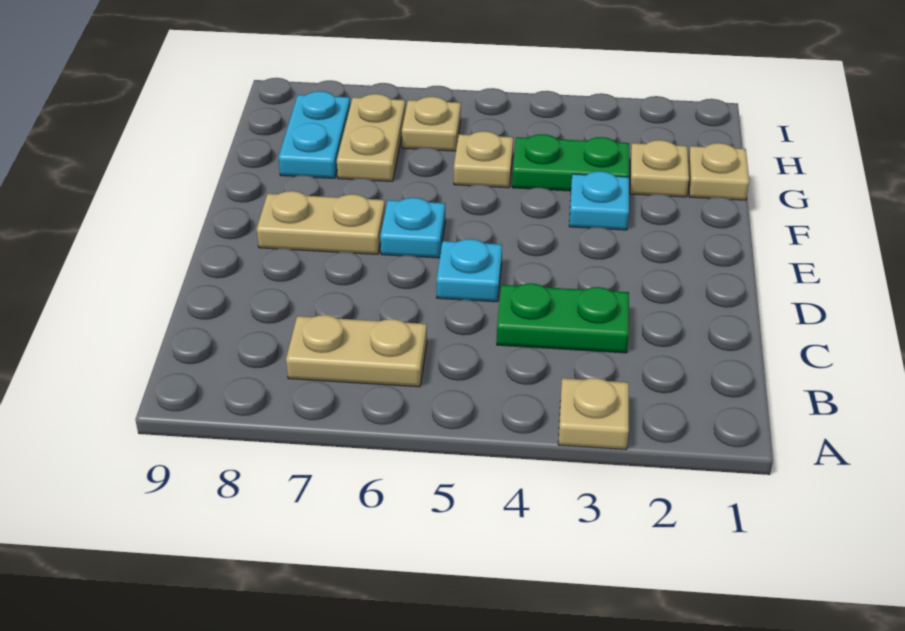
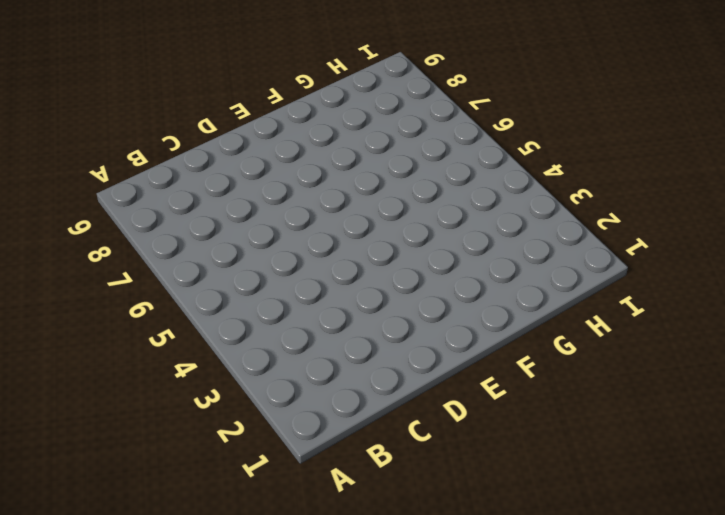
none -> tan 1x1 plate [558,378,629,449]
none -> tan 1x2 plate [286,315,427,387]
none -> green 1x2 plate [497,283,629,353]

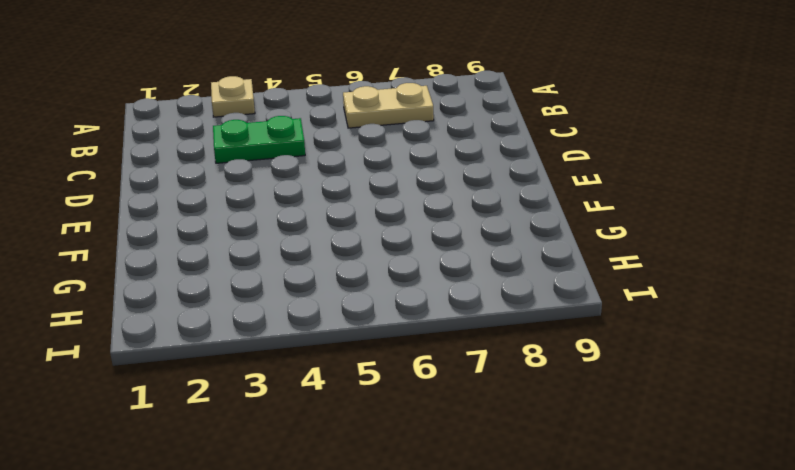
none -> cyan 1x1 plate [437,239,502,302]
none -> cyan 1x1 plate [380,198,445,258]
none -> tan 1x2 plate [257,191,385,254]

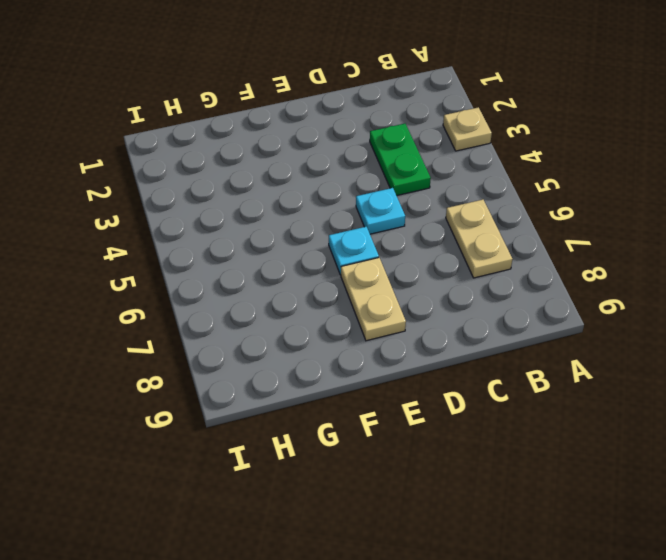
none -> cyan 1x1 plate [569,171,629,230]
none -> tan 1x1 plate [688,143,749,200]
none -> tan 1x1 plate [630,140,689,197]

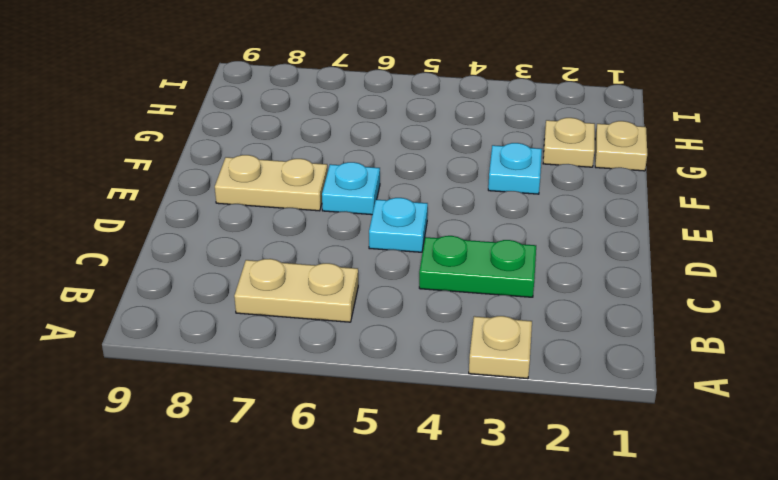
none -> green 1x2 plate [512,134,629,191]
none -> tan 1x1 plate [454,131,513,188]
none -> tan 1x2 plate [337,94,405,181]

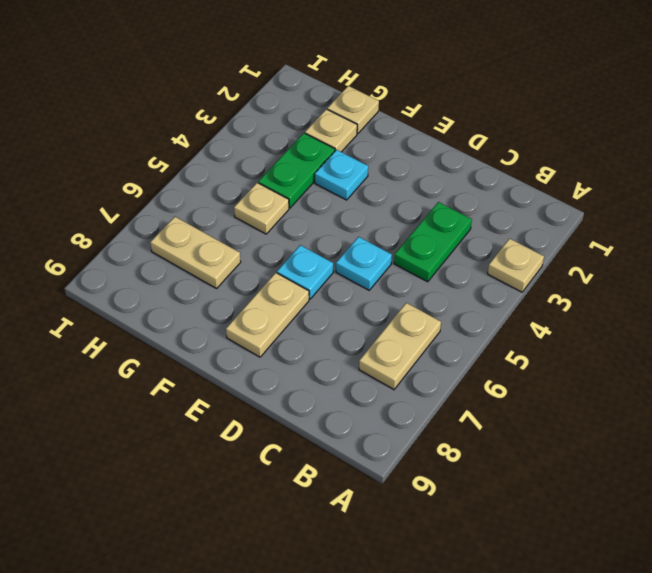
none -> cyan 1x2 plate [279,91,350,178]
none -> tan 1x1 plate [402,97,461,151]

